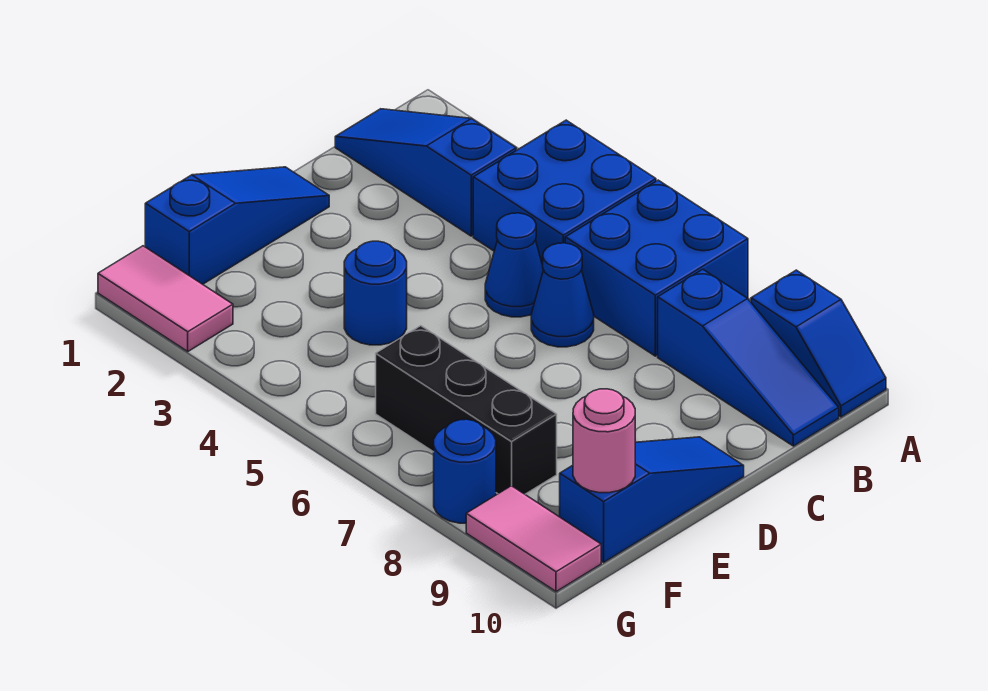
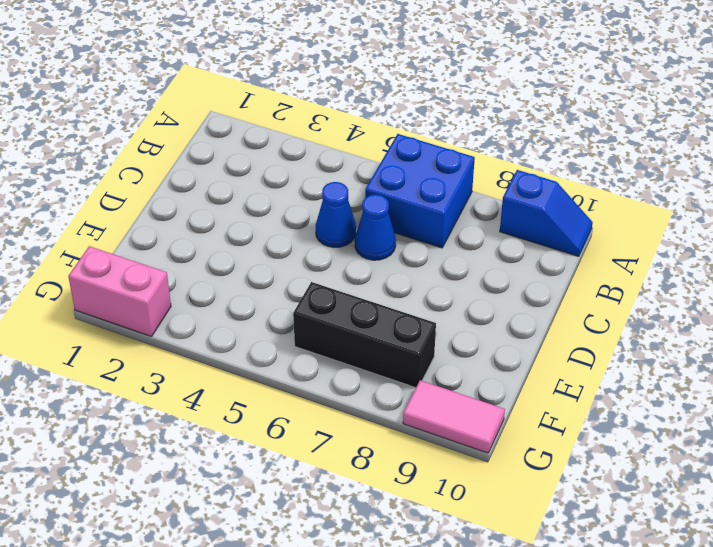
pink 1x2 brick [68,246,171,336] -> pink 1x2 tile [98,246,233,351]
none -> blue 2x2 brick [473,120,656,265]
none -> blue 1x3 slope [335,109,516,236]
none -> blue 1x3 slope [658,269,839,446]

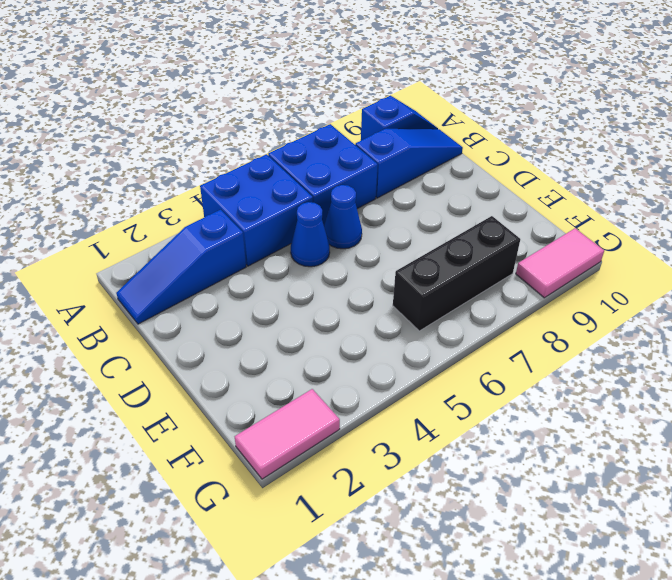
none -> blue 1x3 slope [145,167,329,284]
none -> blue 1x3 slope [560,437,744,562]
none -> blue 1x1 round brick [344,241,407,345]

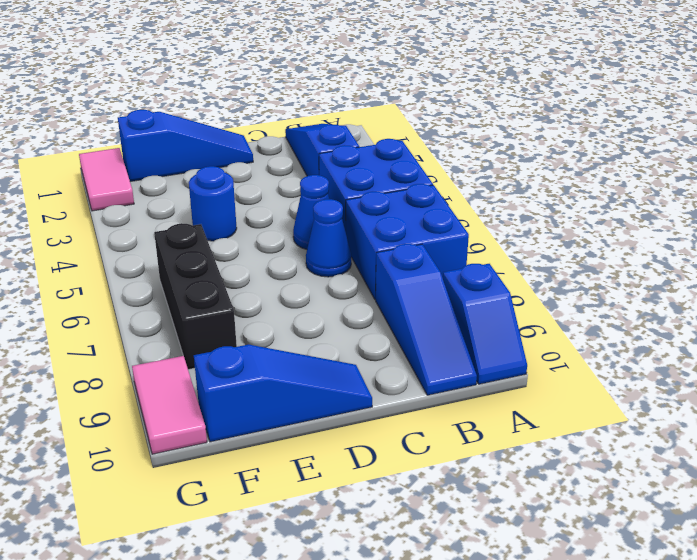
none -> blue 1x1 round brick [434,419,496,523]
none -> pink 1x1 round brick [573,389,635,493]

